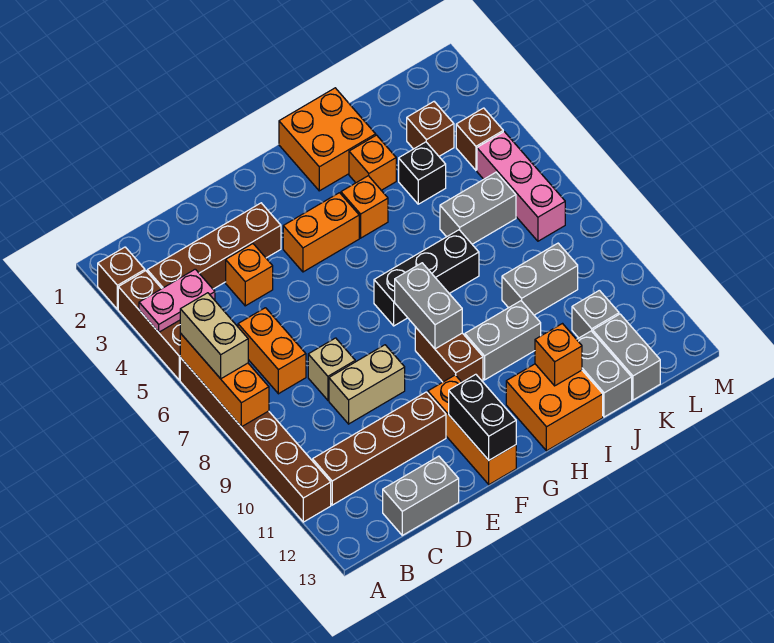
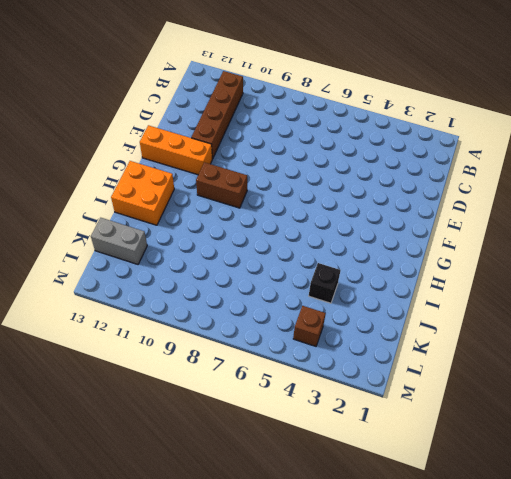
none -> brown 1x1 brick [98,247,145,309]
none -> brown 1x3 brick [118,271,180,380]
none -> brown 1x6 brick [180,358,331,522]
none -> brown 1x4 brick [147,203,281,289]

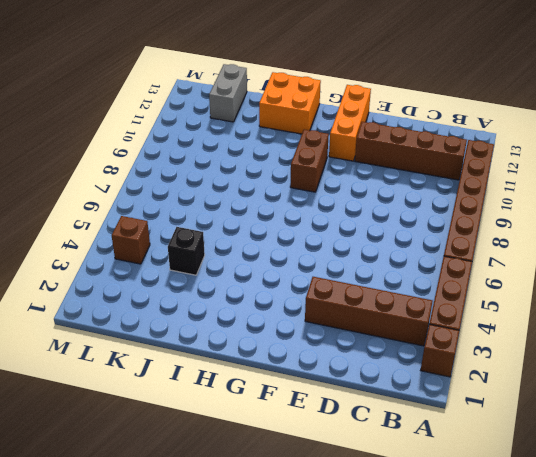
none -> orange 1x2 brick [238,308,306,394]
none -> grey 1x2 brick [383,456,459,535]
none -> orange 1x1 brick [226,244,273,306]
none -> tan 1x1 brick [308,338,355,400]

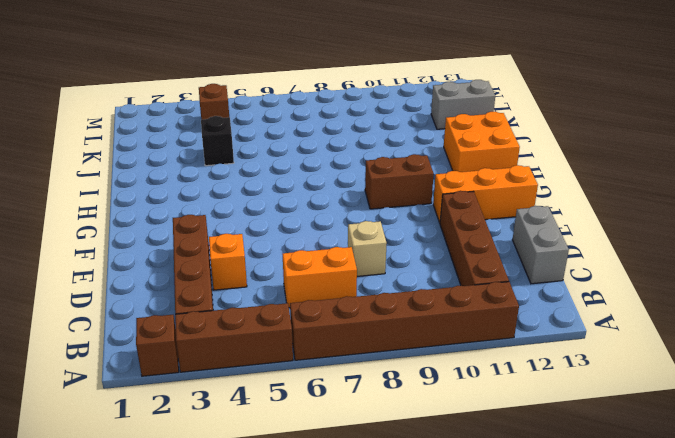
none -> tan 1x2 brick [329,345,405,424]
none -> orange 1x2 brick [283,193,359,272]
none -> black 1x3 brick [374,230,479,326]
none -> orange 2x2 brick [279,88,376,191]

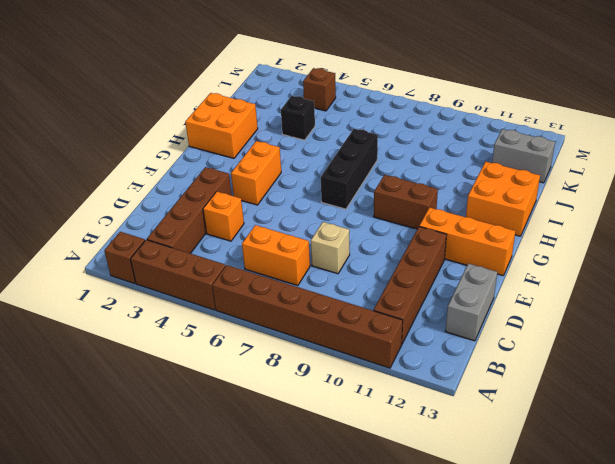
none -> tan 1x2 brick [329,345,405,424]
none -> orange 1x1 brick [341,176,388,238]
none -> grey 1x2 brick [465,301,541,380]
none -> orange 1x1 brick [349,135,396,190]

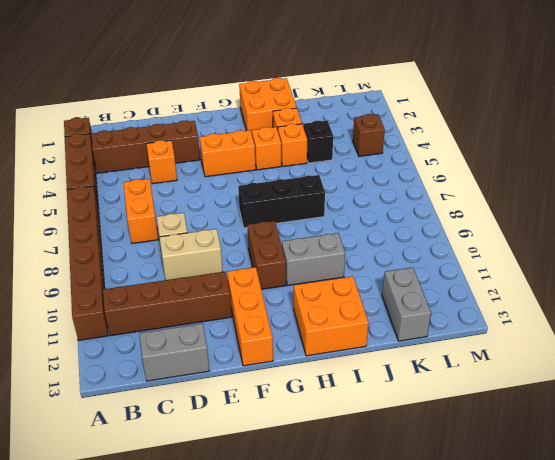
orange 1x1 brick [278,124,307,166] -> orange 1x1 brick moved to [535,324,582,386]
none -> grey 1x2 brick [440,172,516,244]
none -> grey 1x2 brick [502,243,578,315]
none -> grey 1x2 brick [577,331,632,417]
none -> brown 1x1 brick [407,102,454,156]

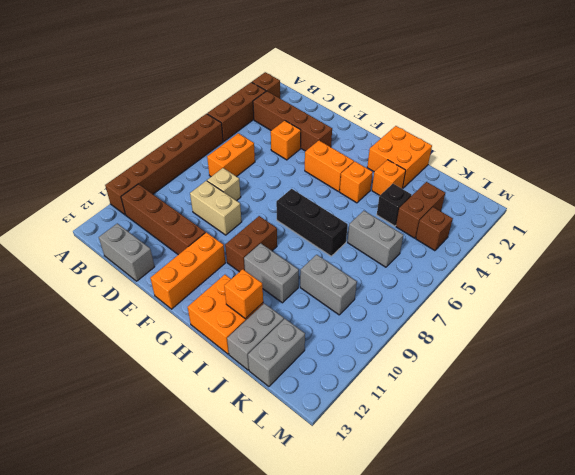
brown 1x2 brick [396,182,445,238] -> brown 1x1 brick [407,102,454,156]
none -> grey 1x1 brick [572,290,619,338]
none -> pink 1x3 brick [477,132,565,241]
none -> pink 1x2 plate [139,269,215,332]
none -> orange 1x3 brick [180,333,269,427]

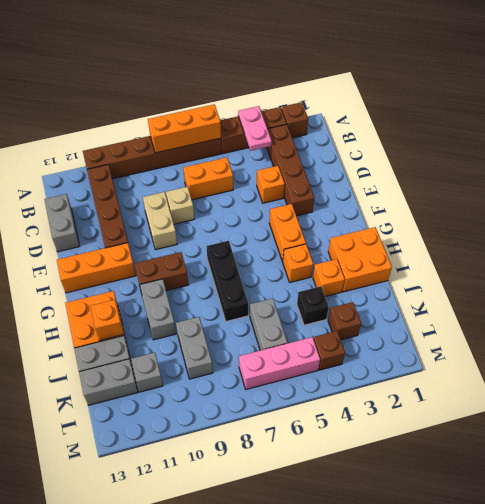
none -> black 1x2 brick [449,374,516,460]
none -> grey 1x2 brick [395,263,462,349]
none -> tan 1x2 brick [180,293,248,379]

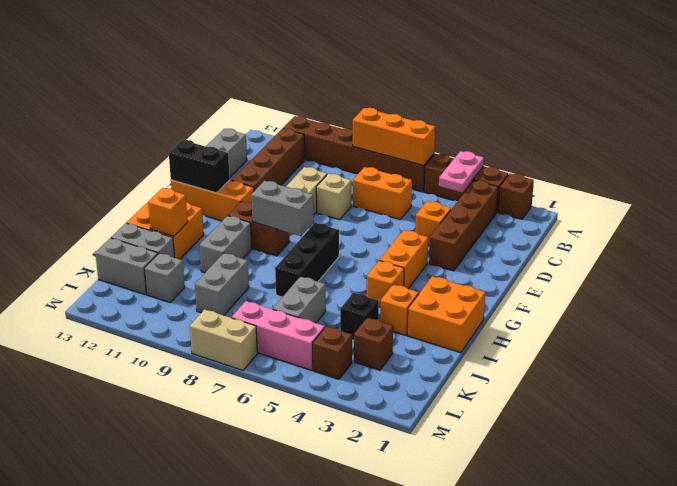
tan 1x2 brick [190,309,257,370] -> tan 1x2 brick moved to [180,293,248,379]

